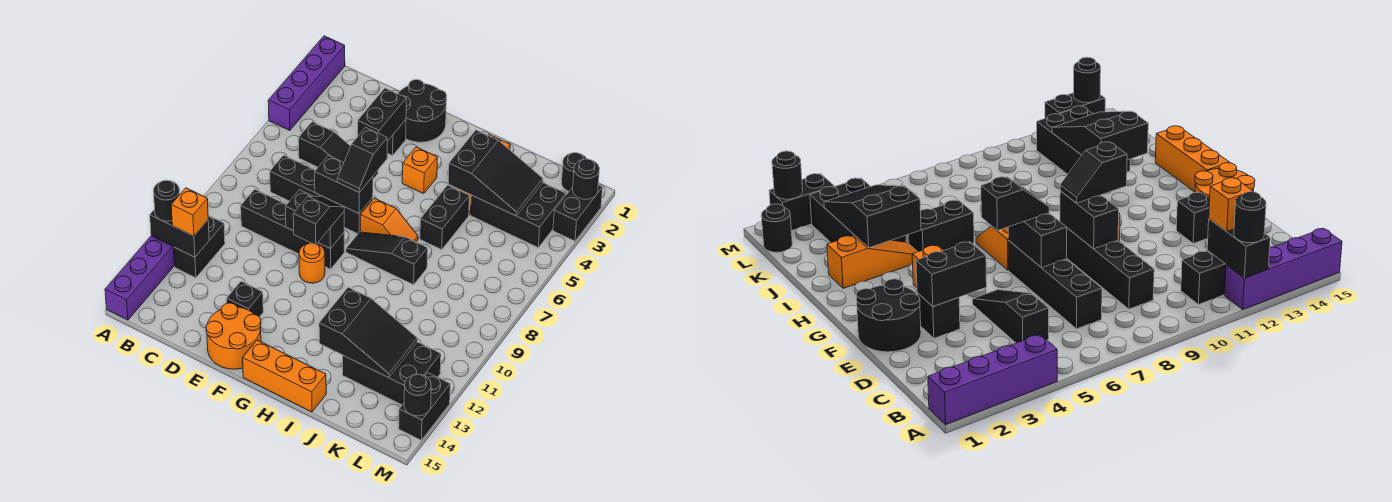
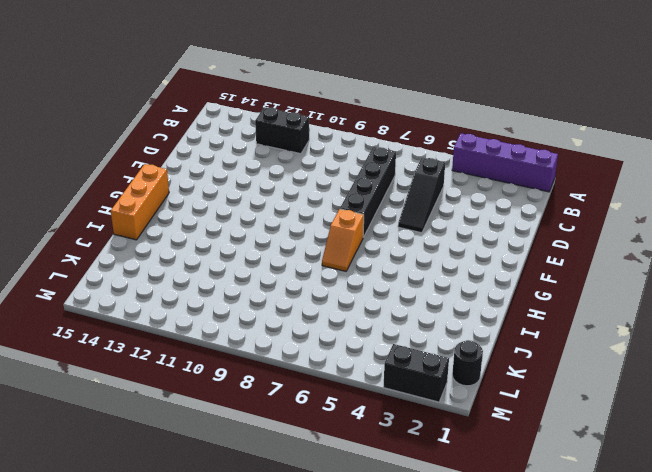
none -> purple 1x4 brick [105,236,174,320]
none -> black 1x4 brick [241,189,344,269]
none -> black 2x2 round brick [398,79,447,142]
none -> black 1x1 brick [387,120,406,156]

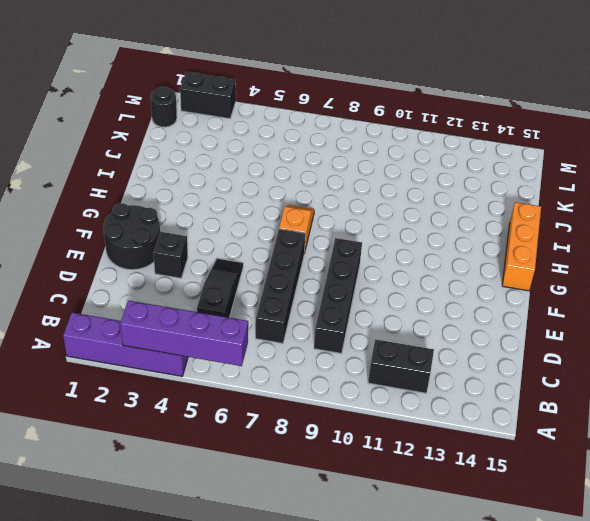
purple 1x4 brick [120,300,248,366] -> purple 1x4 brick moved to [105,236,174,320]
none -> black 1x1 brick [227,281,263,317]
none -> orange 2x2 round brick [206,303,261,369]
none -> orange 1x1 round brick [299,243,325,283]
none -> orange 1x1 brick [402,147,438,194]

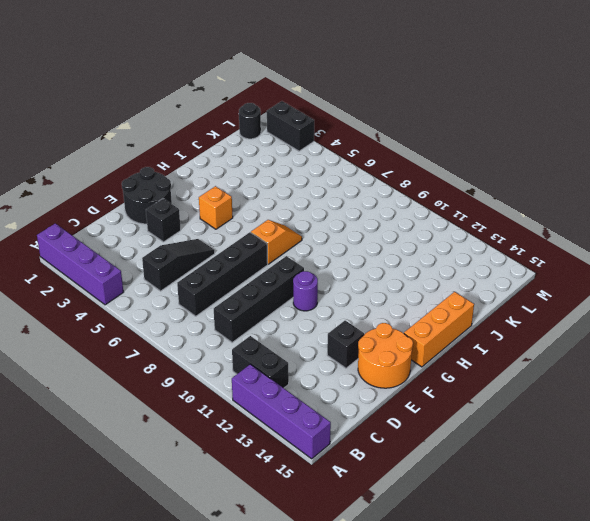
purple 1x1 round brick [293,271,318,311] -> orange 1x1 round brick [299,243,325,283]
none -> black 1x3 slope [346,232,428,285]
none -> orange 1x3 slope [827,235,917,288]
none -> black 1x2 brick [420,185,469,250]
none -> black 2x3 brick [470,183,566,247]

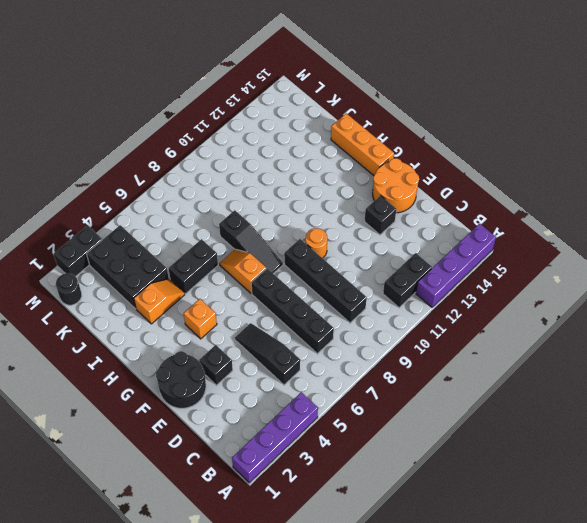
orange 1x2 slope [134,279,185,324] -> orange 1x3 slope [827,235,917,288]
none -> black 2x3 brick [343,342,441,405]
none -> black 1x2 brick [399,373,450,440]
none -> black 1x2 brick [150,209,209,257]
none -> black 1x2 brick [358,88,406,141]

